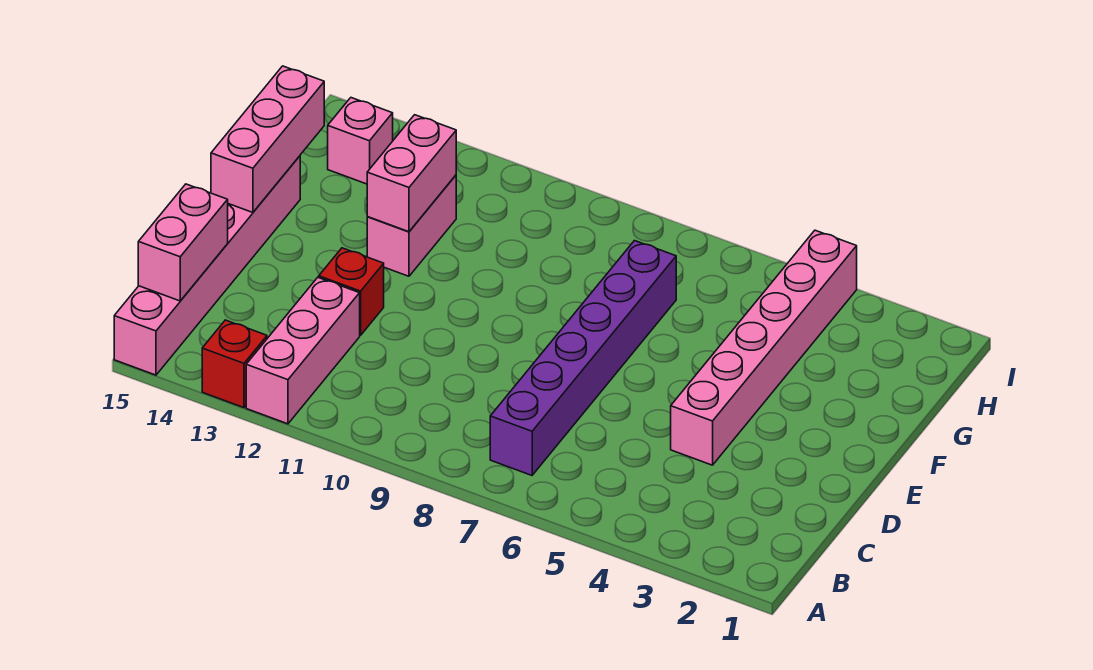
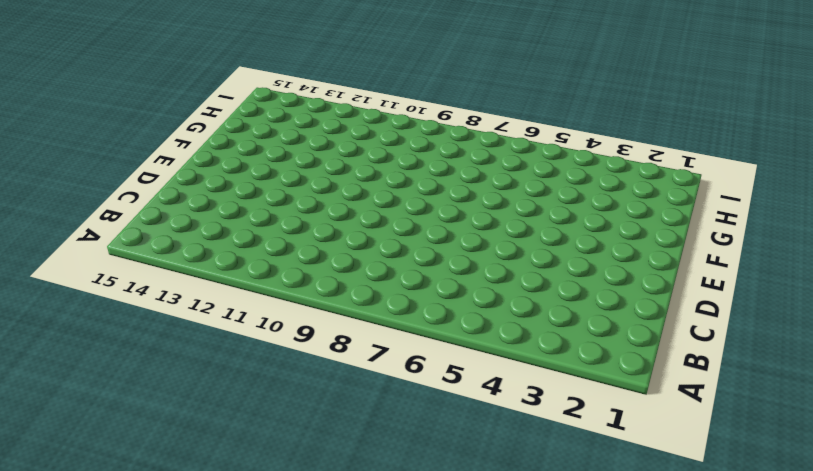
none -> pink 1x3 brick [246,277,360,424]
none -> red 1x1 brick [202,320,267,408]

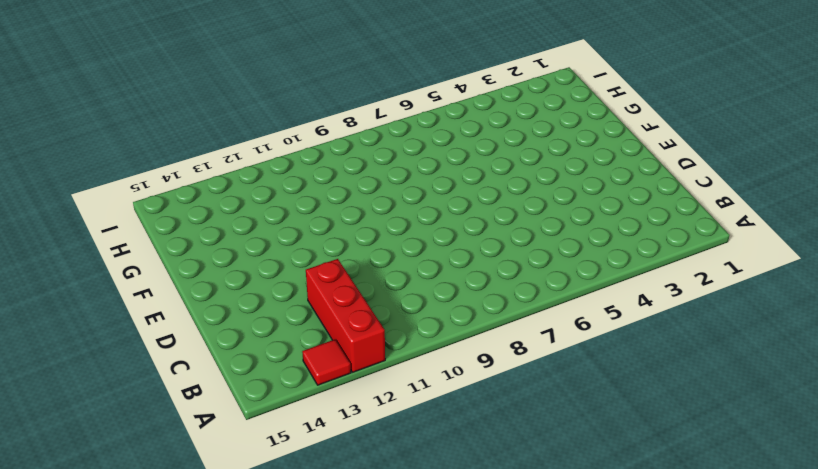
red 1x3 brick [306,259,385,372] -> pink 1x3 brick [246,277,360,424]
red 1x1 tile [302,340,351,385] -> red 1x1 brick [202,320,267,408]
none -> pink 1x6 brick [114,156,300,375]
none -> purple 1x6 brick [490,241,676,475]

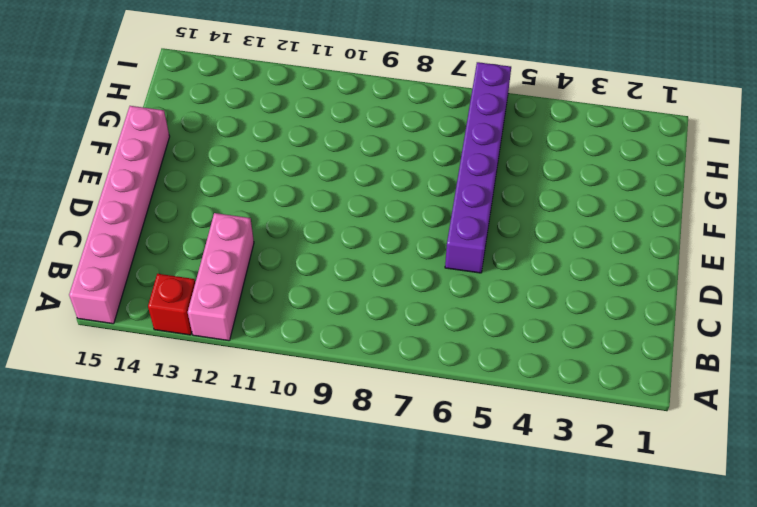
purple 1x6 brick [445,62,511,273] -> purple 1x6 brick moved to [490,241,676,475]
none -> pink 1x6 brick [671,230,857,465]
none -> red 1x1 brick [319,248,384,335]

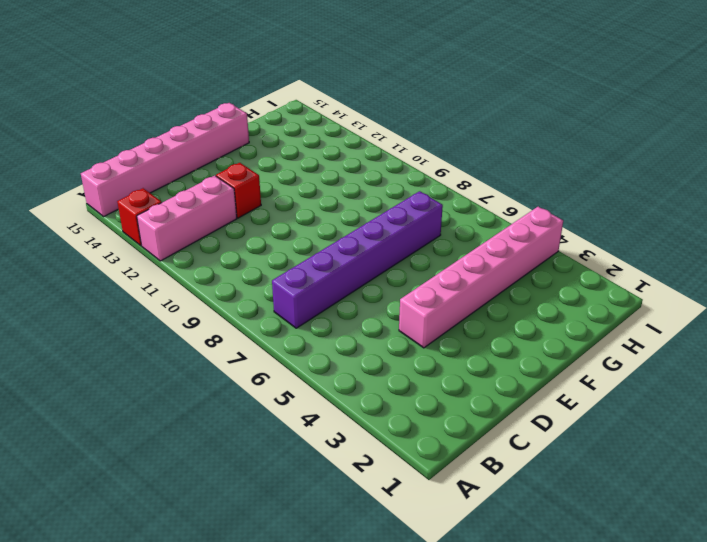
none -> pink 1x2 brick [367,175,456,276]
none -> pink 1x1 brick [328,98,393,184]

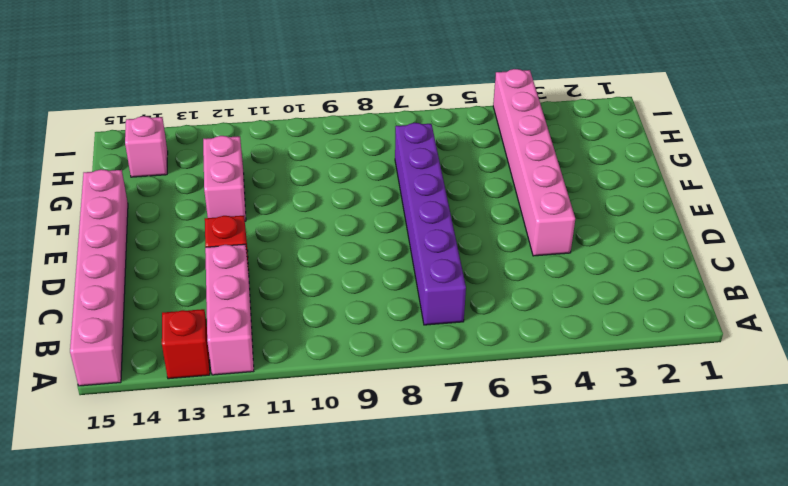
none -> pink 1x2 brick [138,184,228,301]
none -> pink 1x3 brick [211,66,324,213]

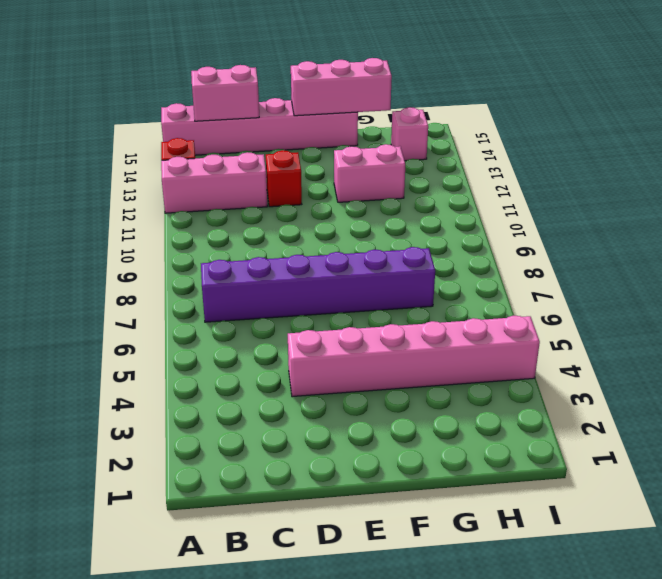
none -> pink 1x2 brick [367,115,456,232]

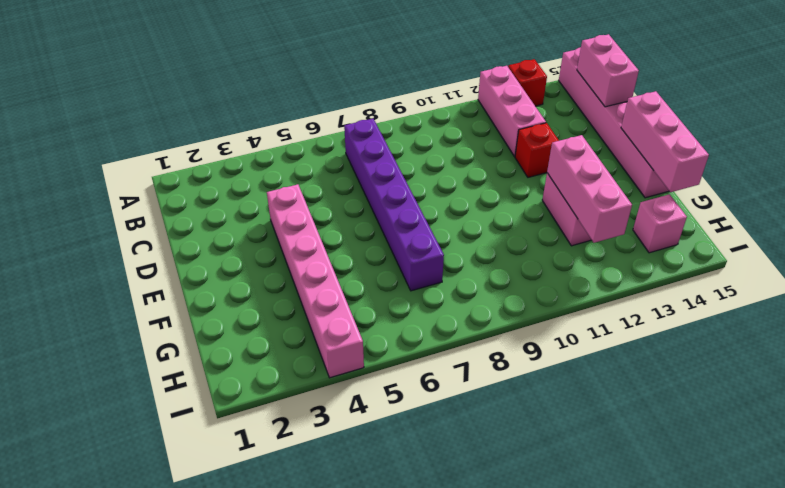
pink 1x3 brick [547,135,632,243] -> pink 1x2 brick [367,115,456,232]

